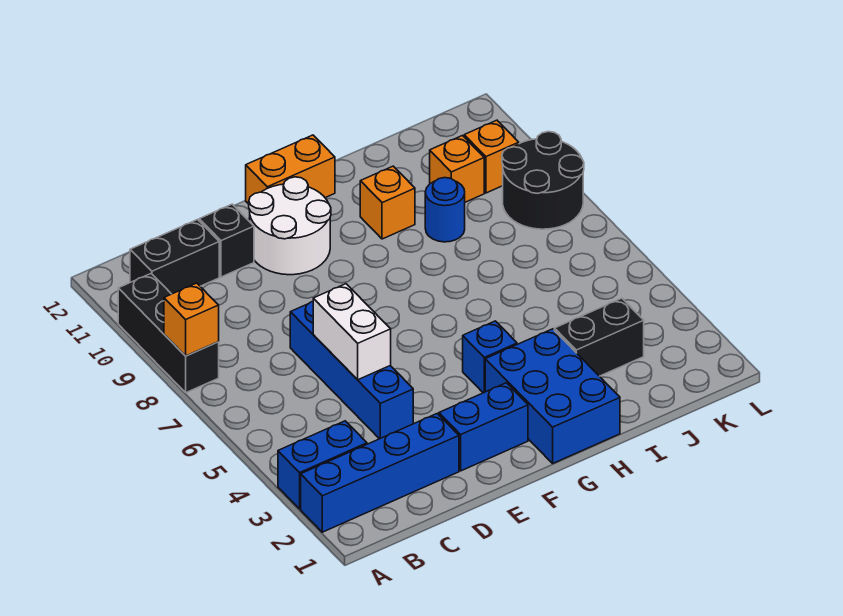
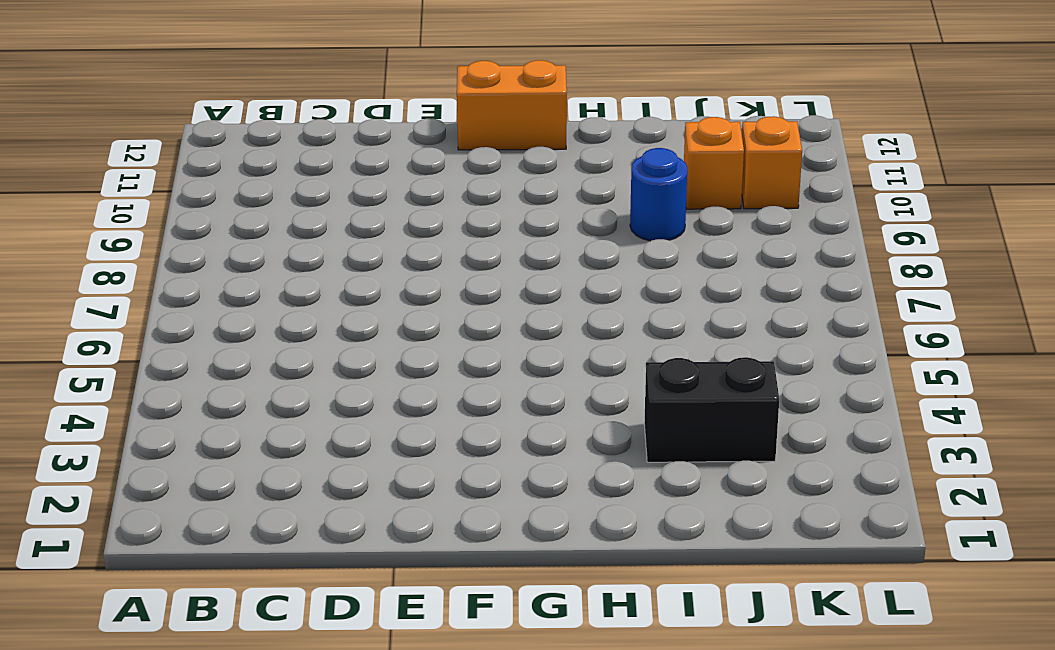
none -> blue 1x4 brick [301,414,459,532]
none -> blue 1x2 brick [278,421,367,509]
none -> black 1x3 brick [118,274,219,393]

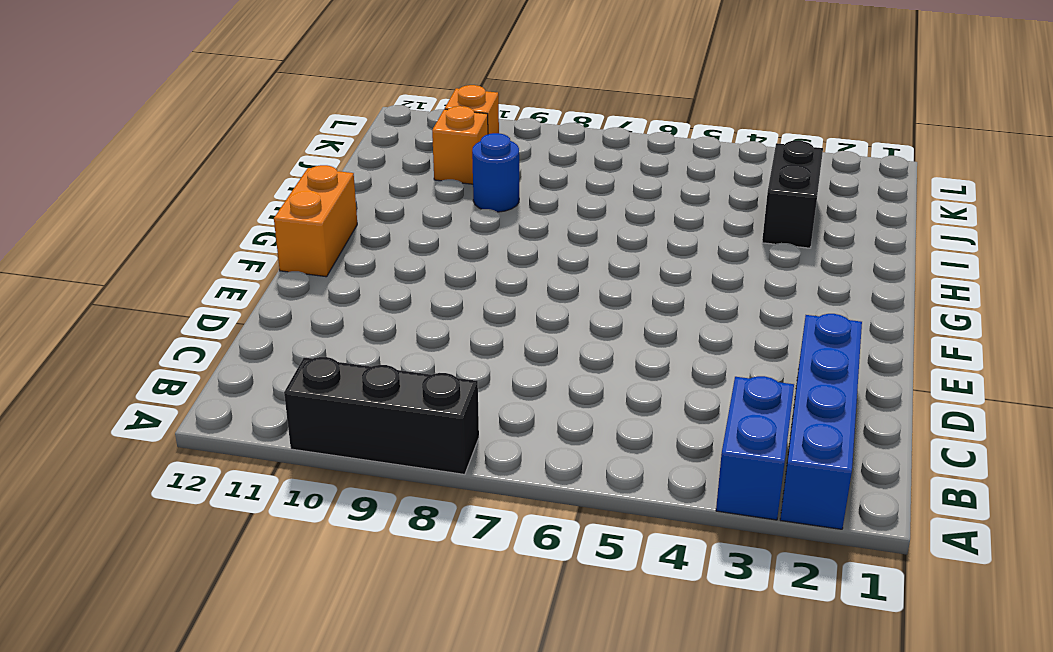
none -> black 1x2 brick [130,220,219,294]
none -> blue 1x4 brick [290,302,413,439]
none -> black 1x1 brick [199,204,254,277]

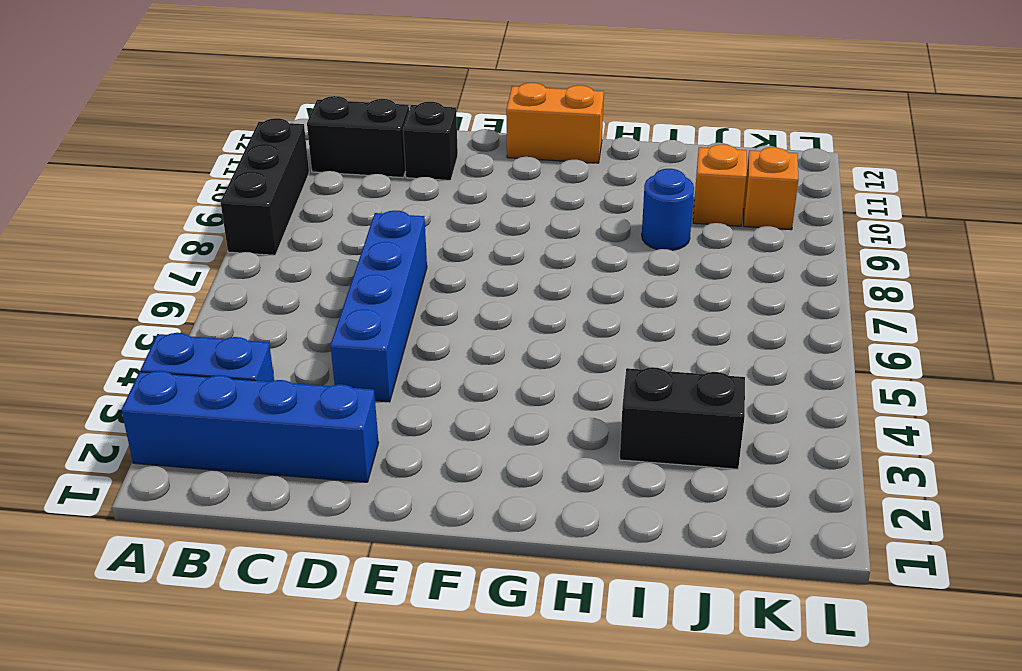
none -> blue 1x2 brick [439,383,528,471]
none -> white 2x2 round brick [249,177,331,275]
none -> blue 2x3 brick [485,329,620,463]

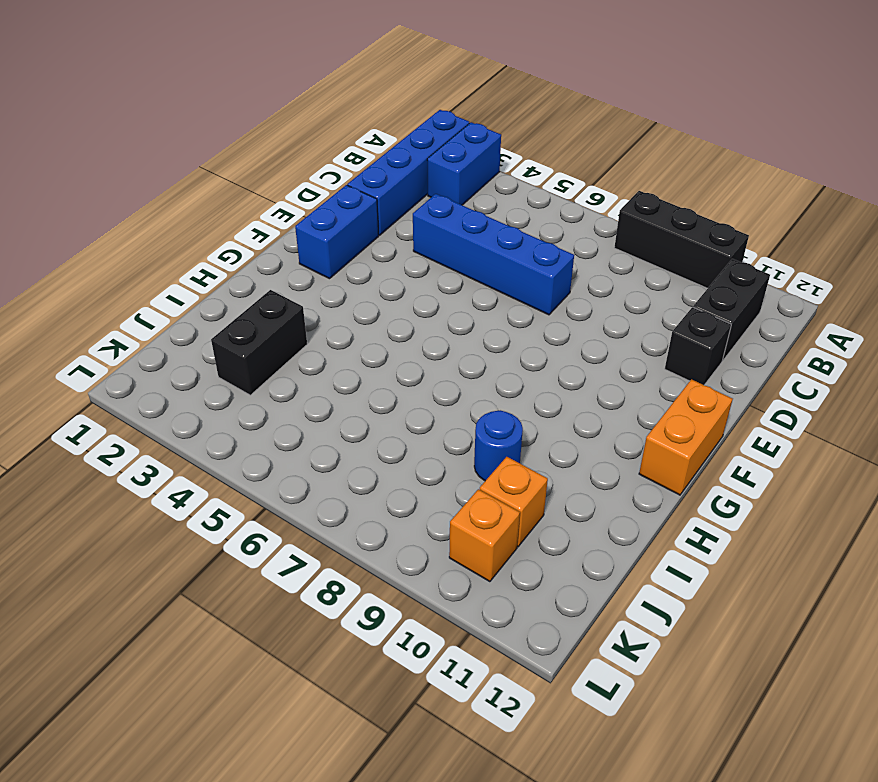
none -> white 2x2 round brick [249,177,331,275]
none -> blue 2x3 brick [485,329,620,463]
none -> blue 1x1 brick [463,321,517,393]

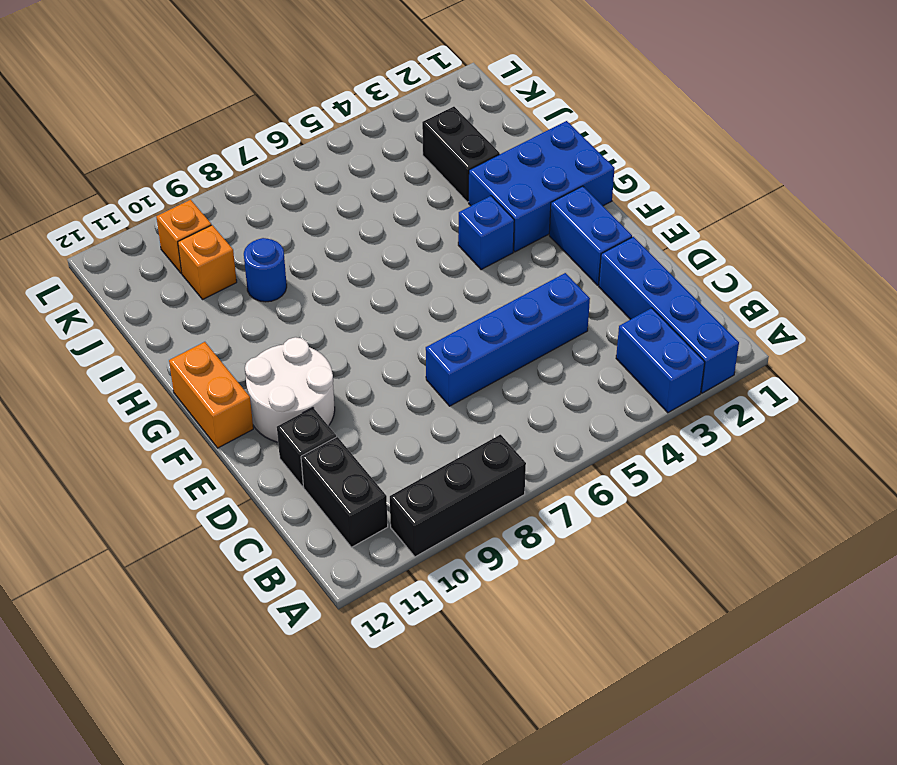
none -> orange 1x1 brick [360,166,415,239]
none -> black 2x2 round brick [502,132,584,229]
none -> orange 1x1 brick [164,283,219,356]

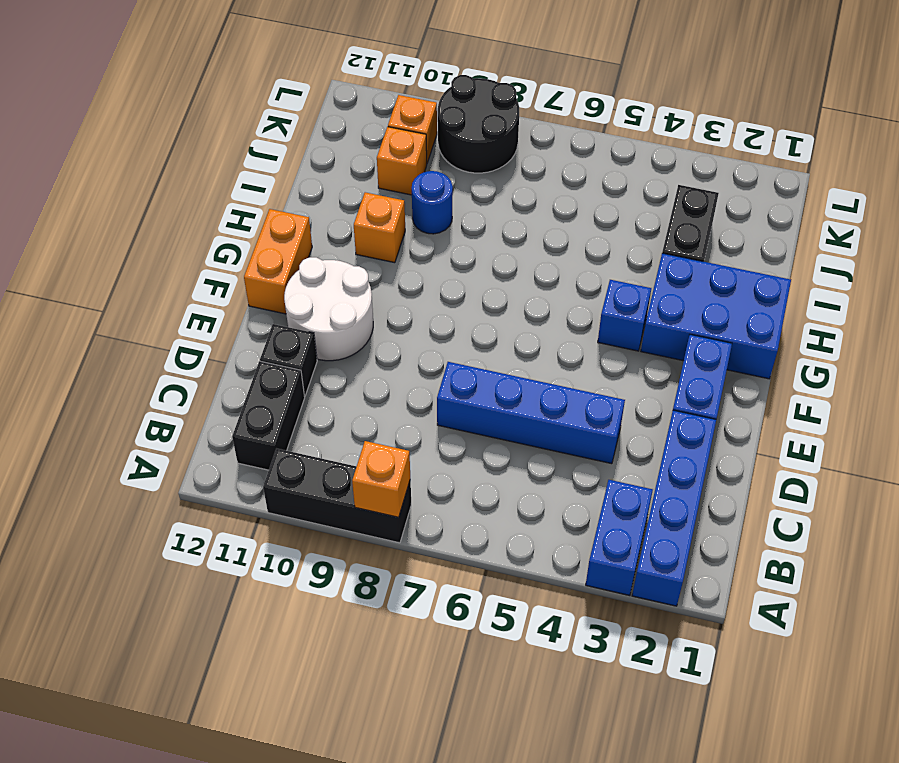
none -> white 1x2 brick [313,284,391,380]

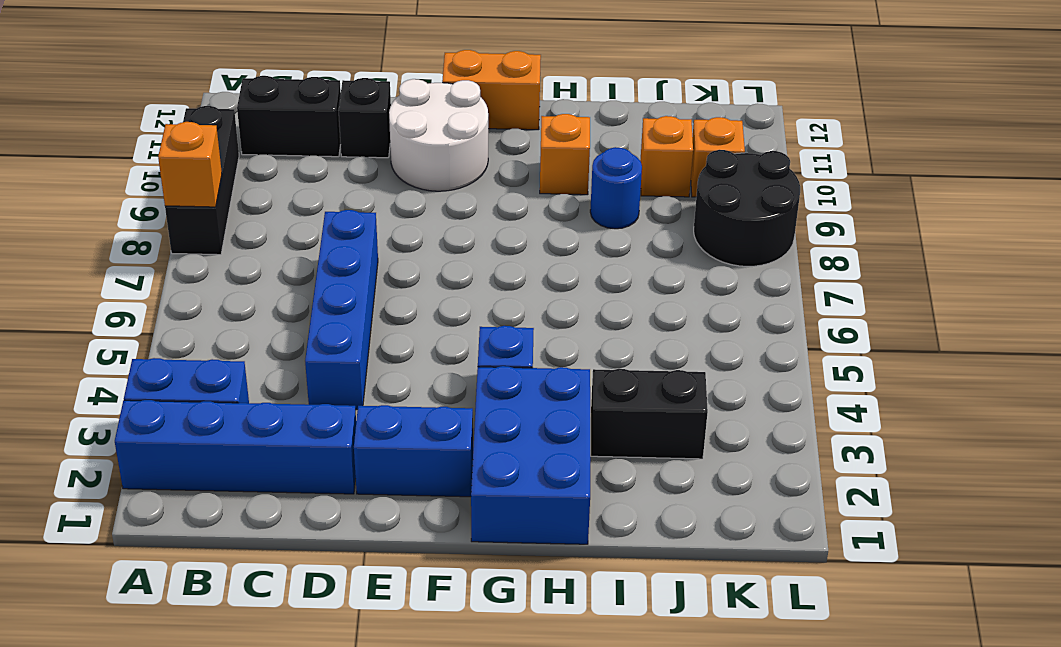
none -> white 1x2 brick [313,284,391,380]

